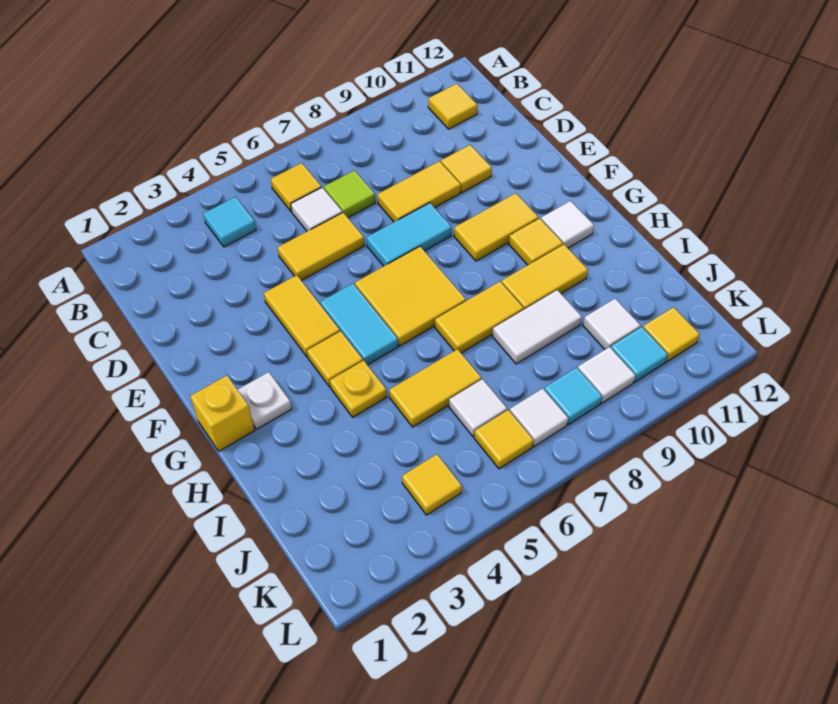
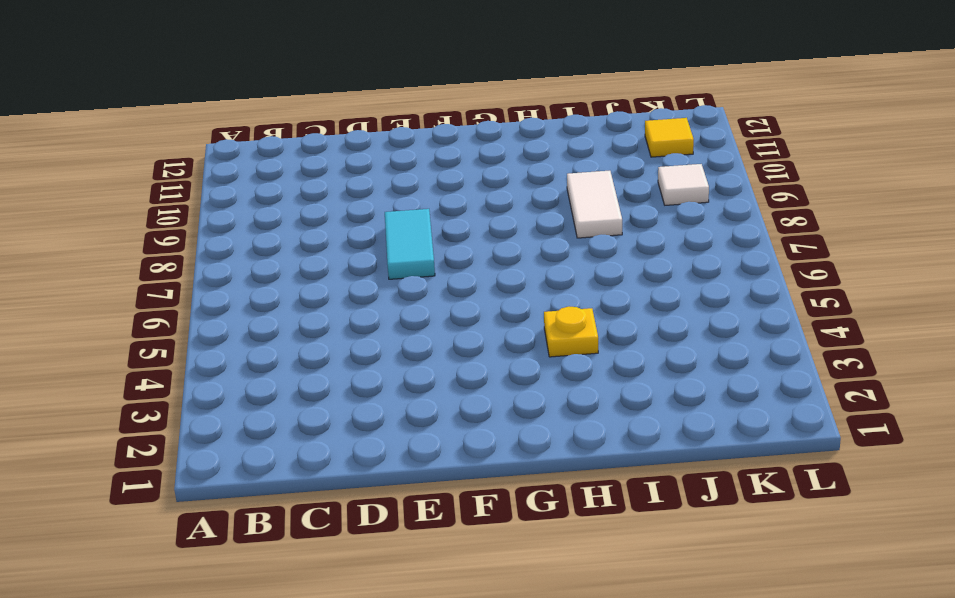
none -> cyan 1x1 tile [203,197,256,247]
none -> yellow 1x1 tile [271,163,321,212]
none -> yellow 1x1 tile [428,84,477,129]
none -> white 1x1 tile [291,187,342,231]

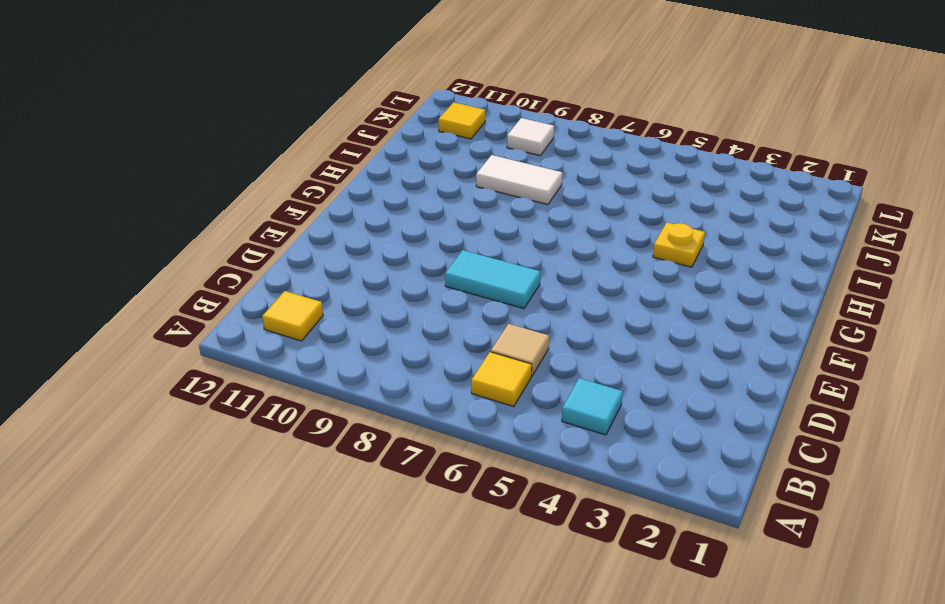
tan 1x1 tile [491,324,549,376] -> white 1x1 tile [291,187,342,231]
none -> lime 1x1 tile [324,170,375,218]
none -> yellow 1x2 tile [278,212,364,280]
none -> yellow 1x2 tile [378,161,461,222]
none -> yellow 1x1 tile [441,145,492,193]

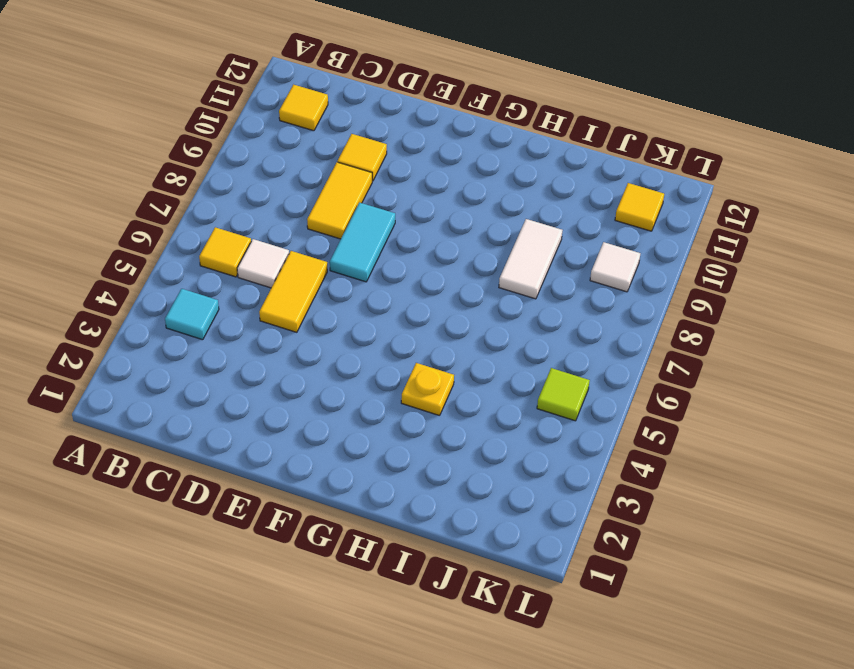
lime 1x1 tile [537,368,590,421] -> lime 1x1 tile moved to [324,170,375,218]
none -> yellow 1x2 tile [264,275,340,357]
none -> cyan 1x2 tile [320,284,398,365]
none -> yellow 2x2 tile [355,246,466,346]
none -> yellow 1x2 tile [454,193,539,261]

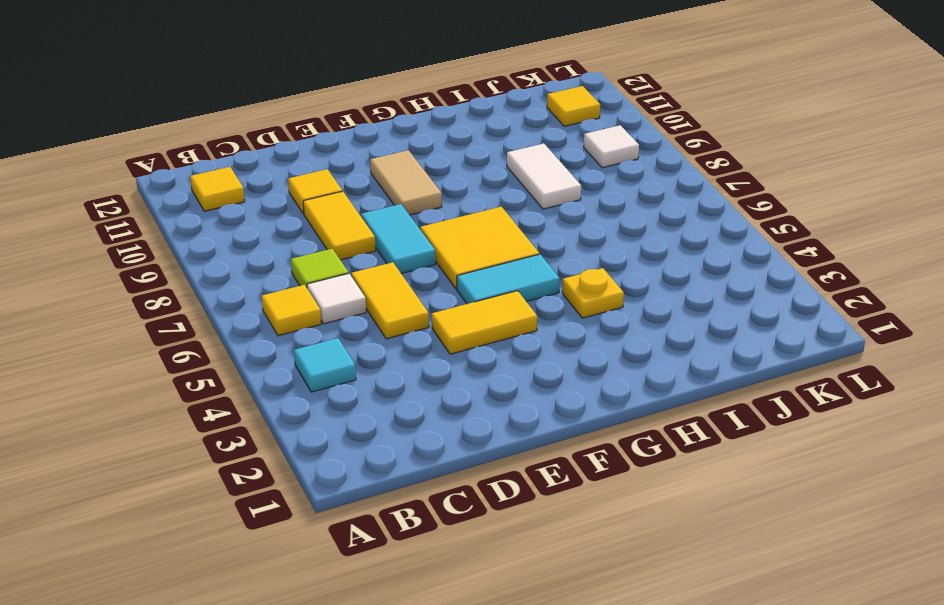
tan 1x2 tile [370,150,442,215] -> yellow 1x2 tile [454,193,539,261]
none -> yellow 1x1 brick [190,376,255,451]
none -> white 1x1 plate [238,372,292,429]
none -> yellow 1x1 tile [307,331,363,387]
none -> yellow 1x1 tile [509,218,563,265]

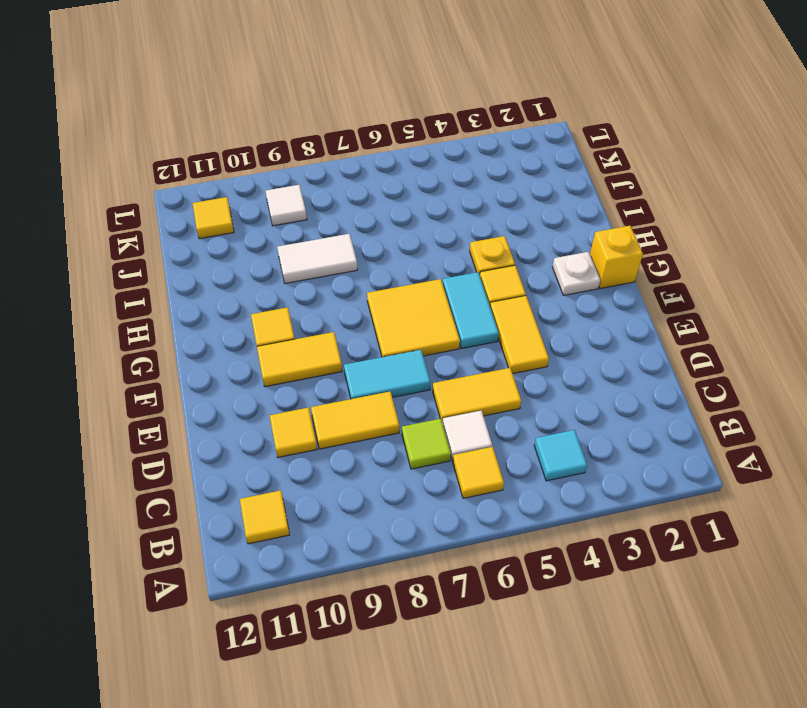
none -> white 1x1 tile [541,201,594,248]
none -> yellow 1x2 tile [435,282,524,353]
none -> yellow 1x2 tile [501,244,588,310]
none -> yellow 1x2 tile [389,349,481,427]

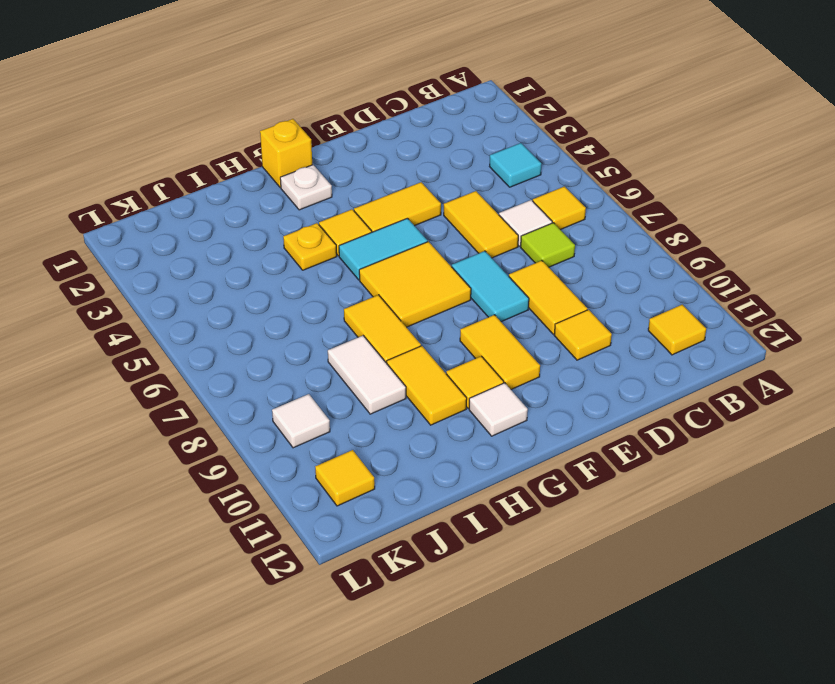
none -> yellow 1x2 tile [389,349,481,427]
none -> white 1x1 tile [449,379,507,437]
none -> white 1x1 tile [583,299,641,349]
none -> yellow 1x1 tile [402,454,462,515]

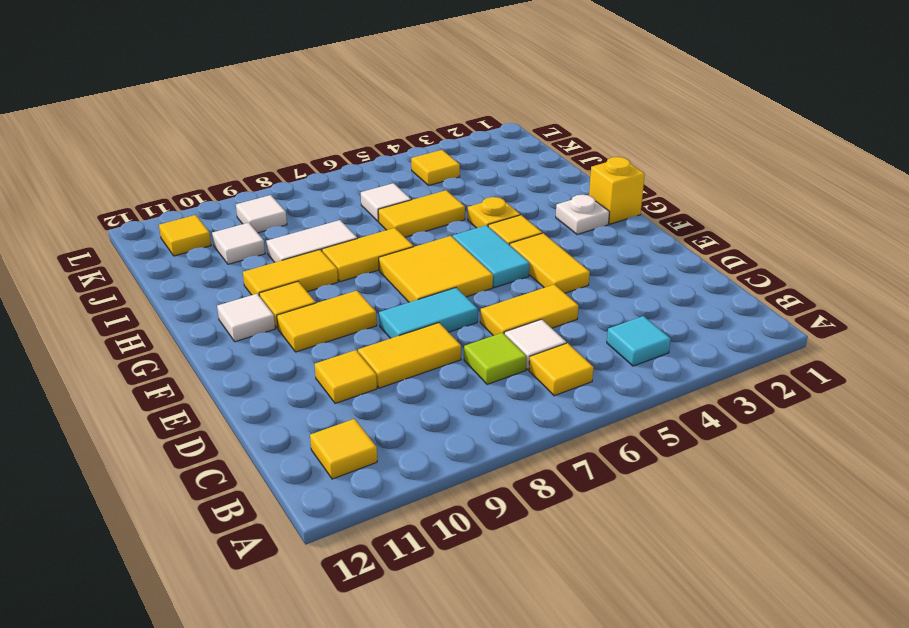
none -> yellow 1x1 tile [474,410,534,469]
none -> white 1x1 tile [510,388,568,446]
none -> cyan 1x1 tile [544,368,602,425]
none -> cyan 1x1 tile [611,327,668,382]

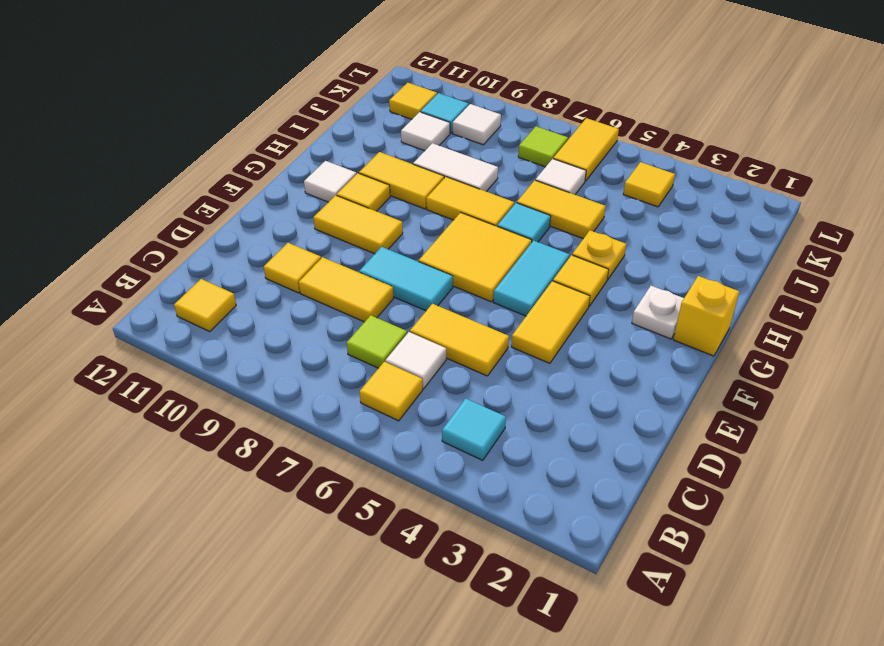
cyan 1x1 tile [497,203,551,243] -> cyan 1x1 tile moved to [544,368,602,425]
yellow 1x2 tile [553,118,619,181] -> yellow 1x1 tile [474,410,534,469]
lime 1x1 tile [518,127,568,167] -> white 1x1 tile [510,388,568,446]

